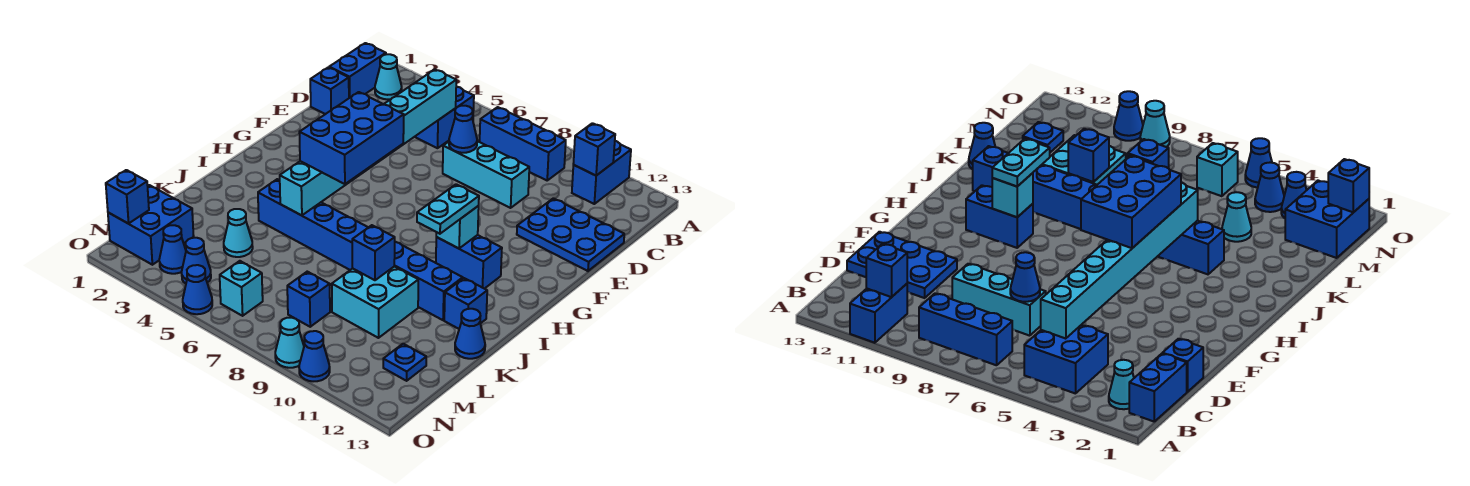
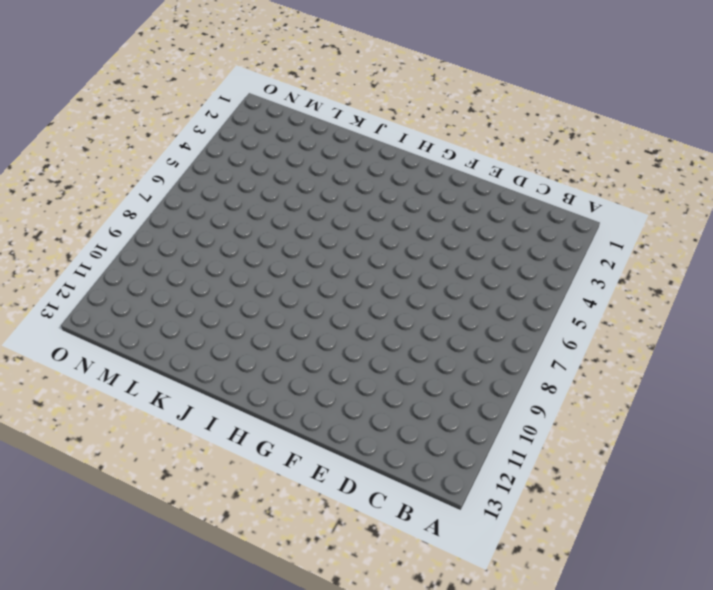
none -> blue 1x2 brick [572,141,631,204]
none -> blue 1x2 brick [329,43,386,98]
none -> cyan 1x1 cone [375,54,402,99]
none -> blue 2x2 brick [415,86,474,148]

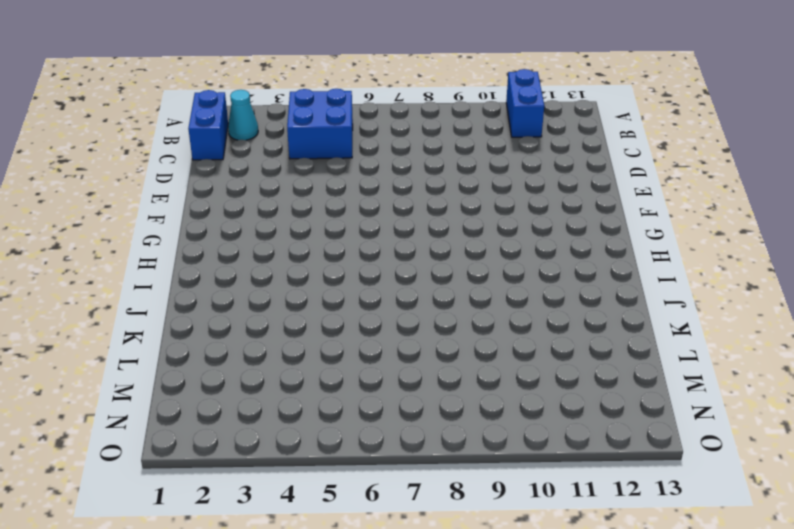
none -> blue 1x3 brick [480,107,566,180]
none -> blue 1x1 brick [310,67,349,114]
none -> cyan 1x3 brick [443,141,529,208]
none -> blue 2x3 plate [517,198,624,271]

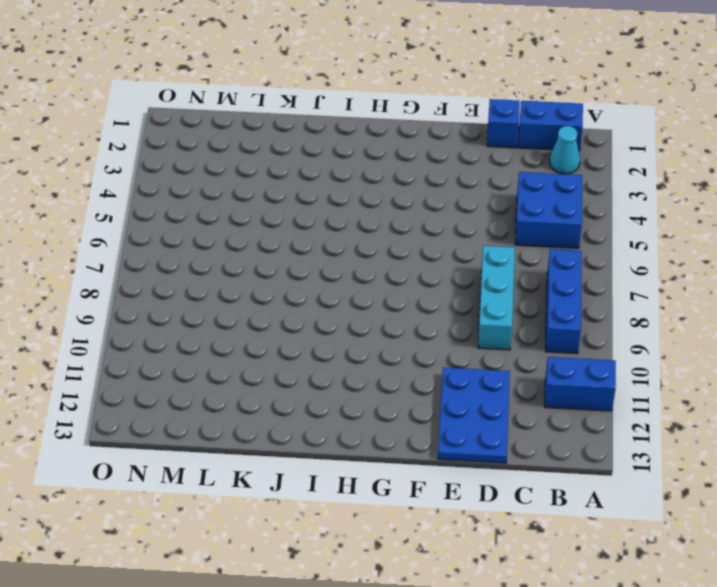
none -> blue 1x2 brick [436,235,502,289]
none -> blue 1x8 brick [258,179,463,320]
none -> blue 1x1 brick [444,278,487,329]
none -> cyan 2x2 brick [332,267,418,338]

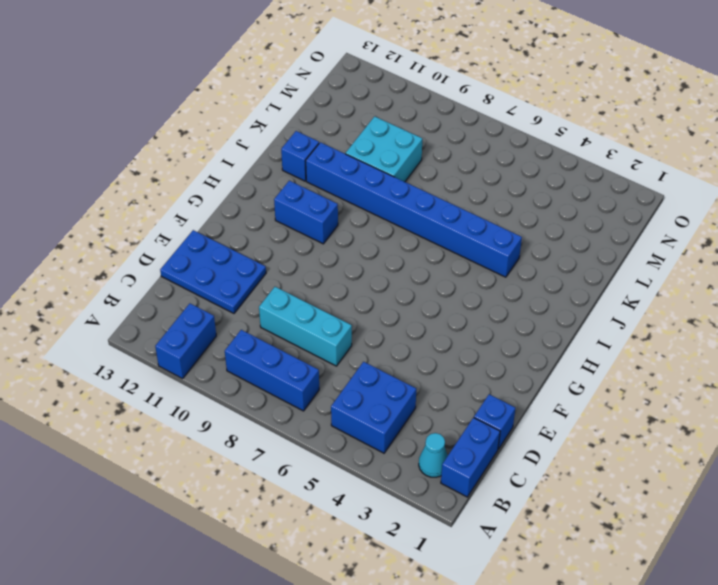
none -> blue 1x1 cone [455,309,485,359]
none -> cyan 1x1 cone [224,209,253,257]
none -> blue 2x2 brick [108,185,194,265]
none -> blue 1x1 brick [287,272,330,327]

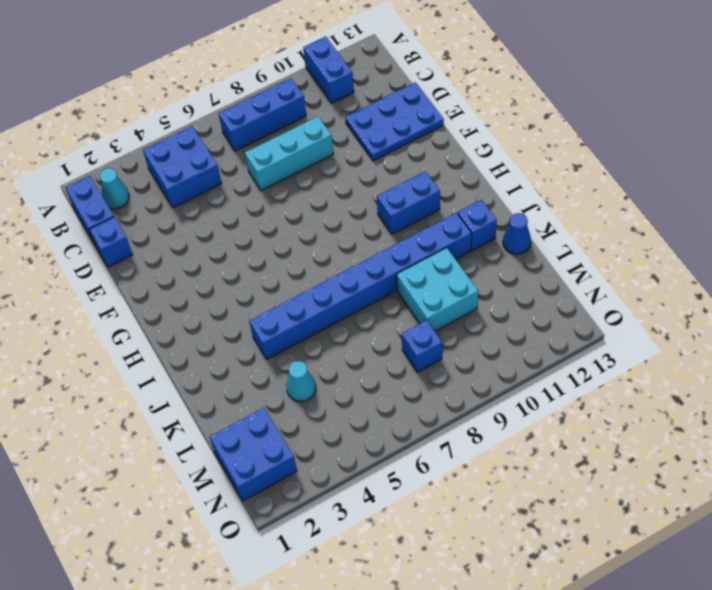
none -> blue 1x1 plate [383,344,426,381]
none -> blue 1x1 cone [159,225,186,274]
none -> blue 1x1 cone [182,238,211,283]
none -> cyan 1x1 brick [220,261,263,316]

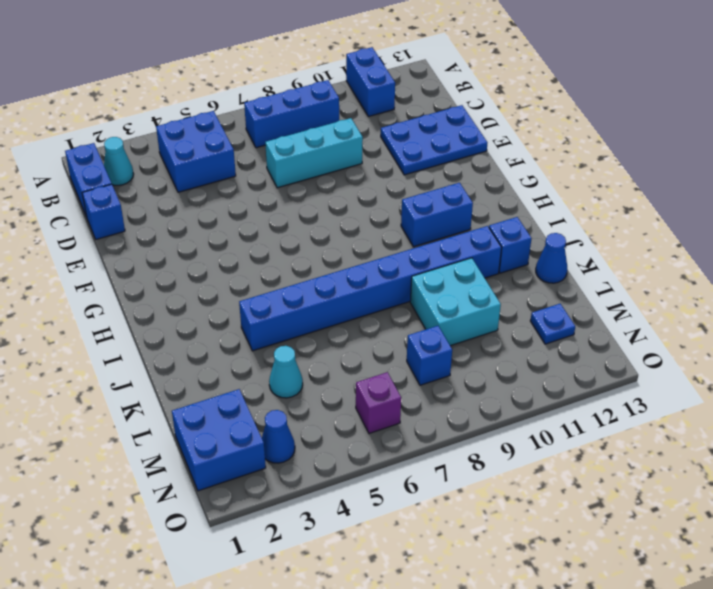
purple 1x1 brick [356,372,401,433] -> cyan 1x1 brick [220,261,263,316]
none -> blue 1x1 cone [182,238,211,283]
none -> blue 1x1 cone [183,265,212,314]
none -> cyan 1x1 cone [275,318,304,368]
none -> blue 1x1 cone [299,331,330,381]

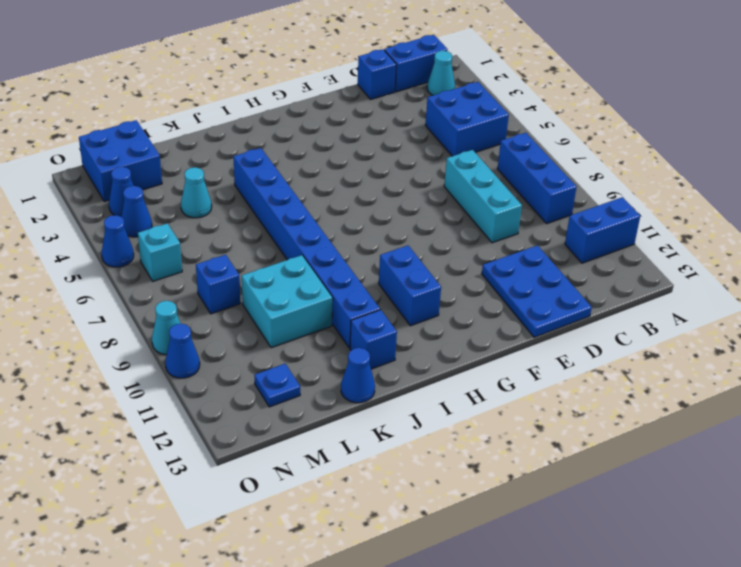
none -> blue 1x1 brick [573,123,615,176]
none -> cyan 1x8 brick [280,69,456,215]
none -> blue 1x1 cone [449,106,477,153]
none -> cyan 1x1 brick [436,206,479,248]

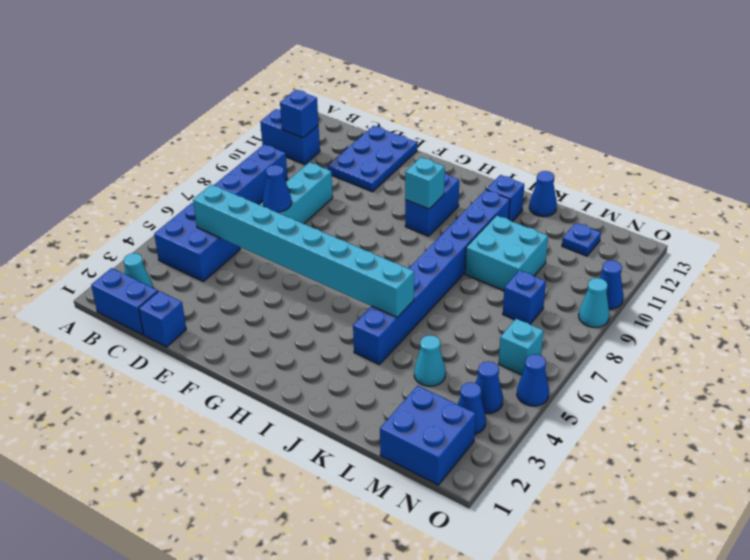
none -> blue 1x1 brick [352,225,395,280]
none -> blue 1x1 brick [106,170,149,224]
none -> blue 2x3 brick [299,92,404,184]
none -> cyan 1x2 plate [417,184,479,234]

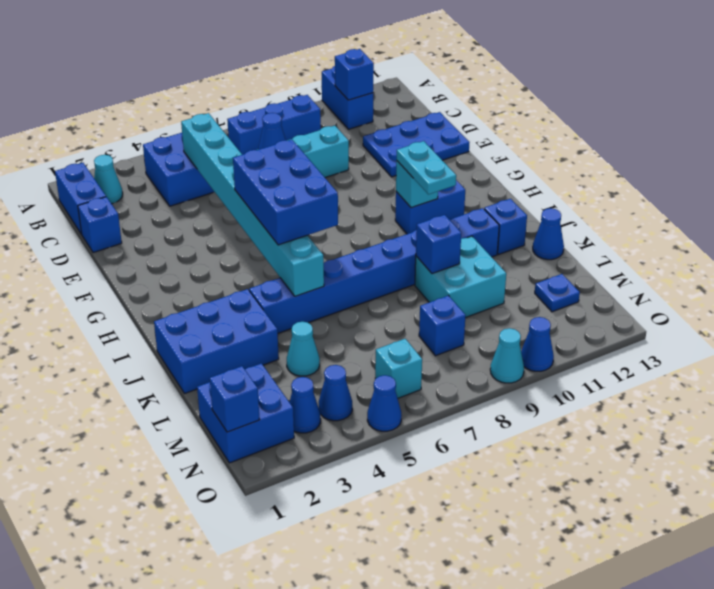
blue 2x3 brick [154,289,279,394] -> none

